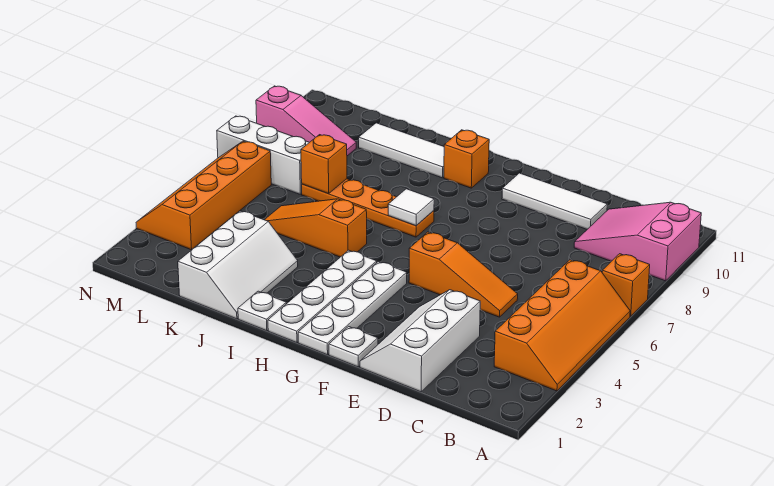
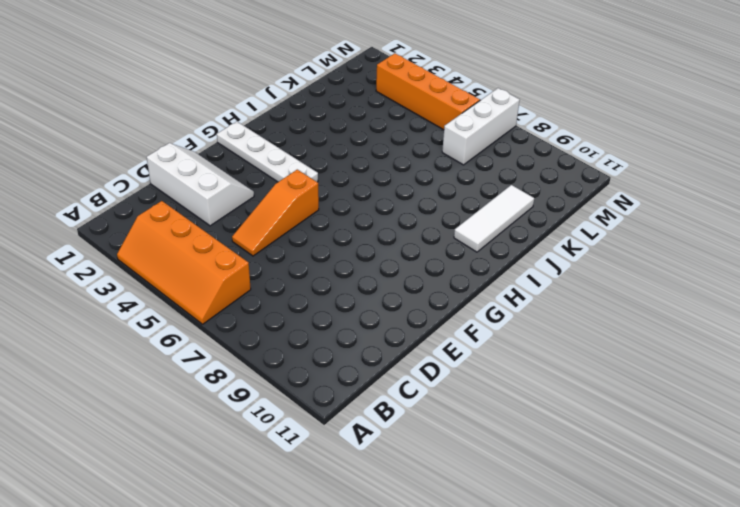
none -> orange 1x1 brick [602,254,650,316]
none -> pink 2x3 slope [574,202,701,281]
none -> white 1x3 tile [502,173,607,229]

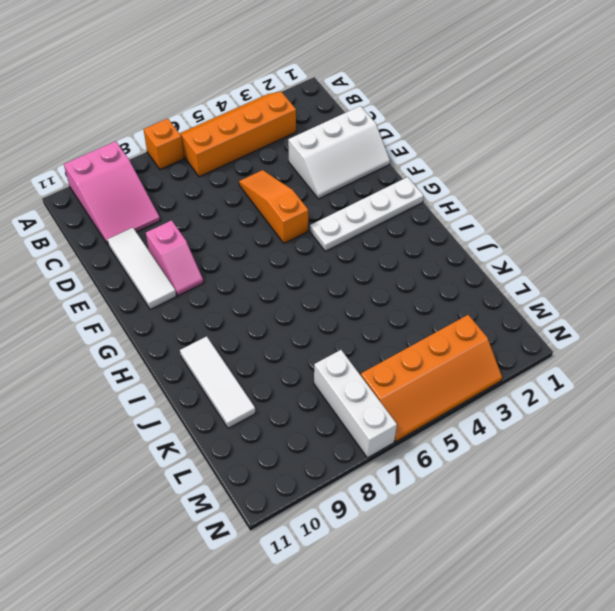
pink 1x2 slope [146,220,204,296] -> none
none -> white 1x1 plate [329,326,378,367]
none -> white 1x4 plate [268,250,377,343]
none -> orange 1x4 plate [302,179,434,237]

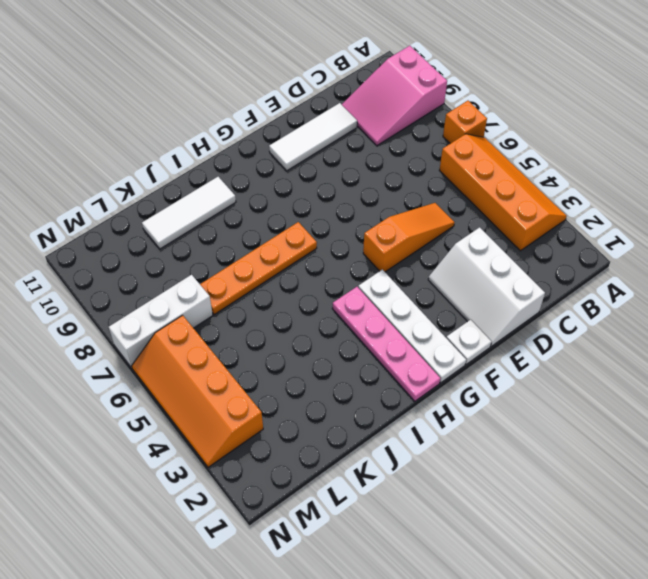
pink 1x4 plate [332,287,440,401] -> white 1x4 plate [268,250,377,343]
none -> orange 1x1 brick [444,130,489,188]
none -> white 1x1 plate [238,291,286,331]
none -> orange 1x3 slope [265,199,367,257]

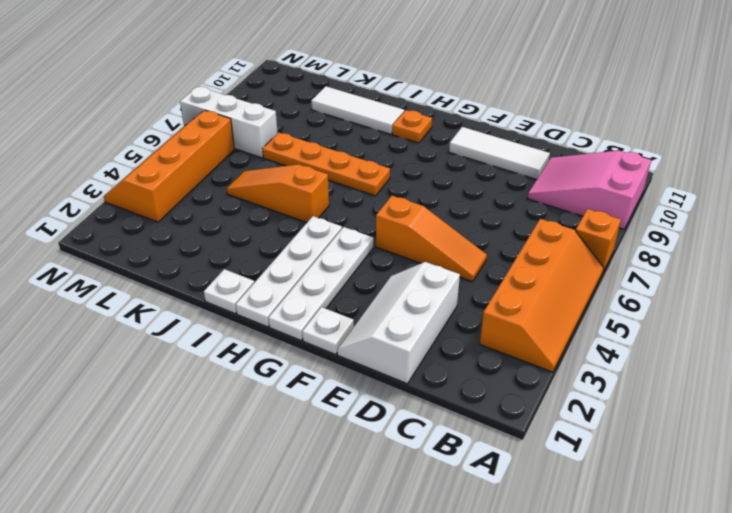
orange 1x1 plate [392,110,432,143] -> orange 1x1 brick [444,130,489,188]
none -> white 2x3 slope [178,211,298,319]
none -> pink 1x3 slope [256,86,356,156]
none -> white 1x1 tile [388,189,434,226]

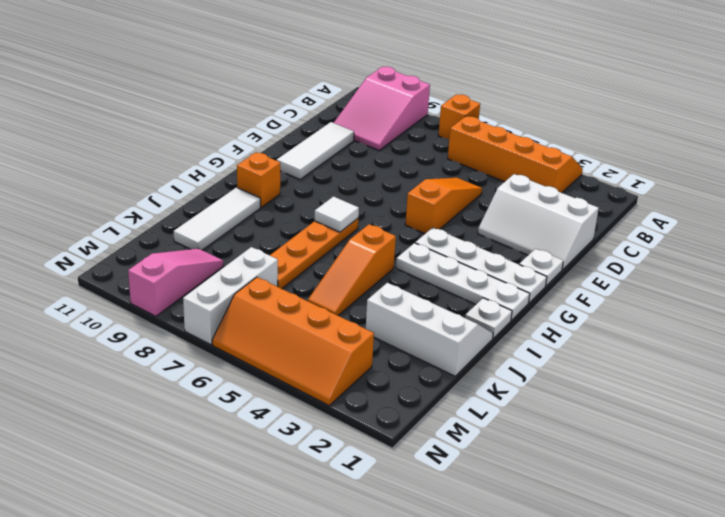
none -> orange 1x1 brick [301,135,347,194]

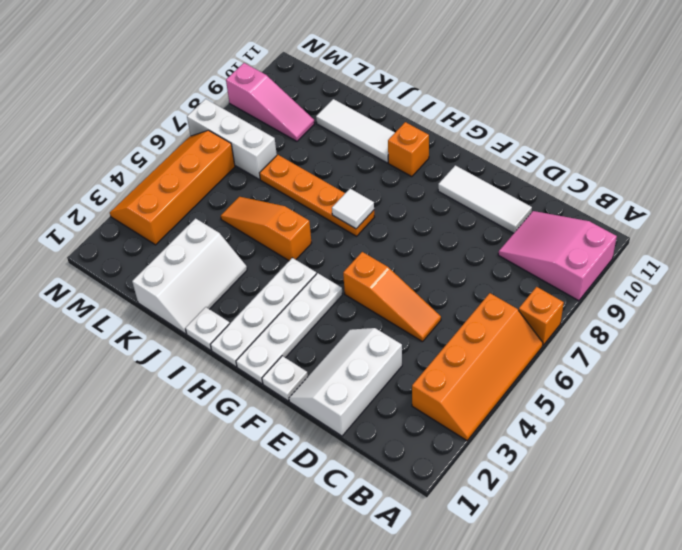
none -> orange 1x1 brick [301,135,347,194]

